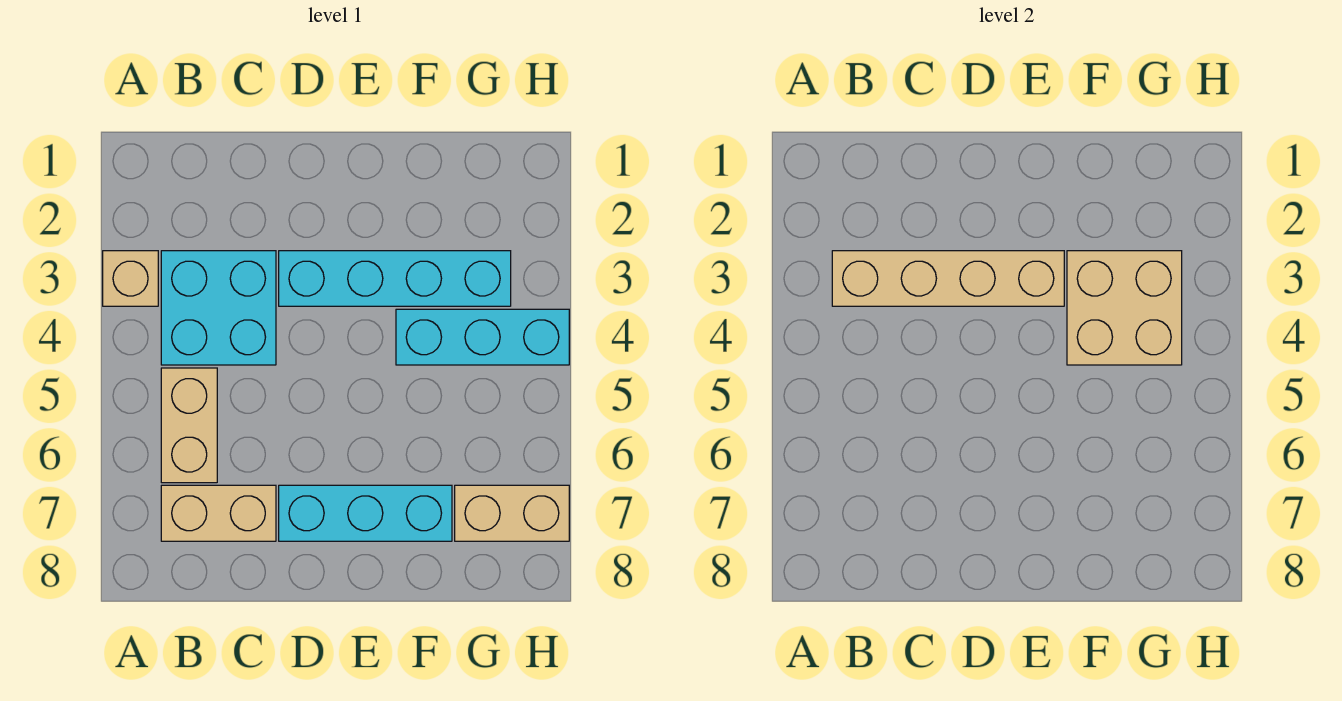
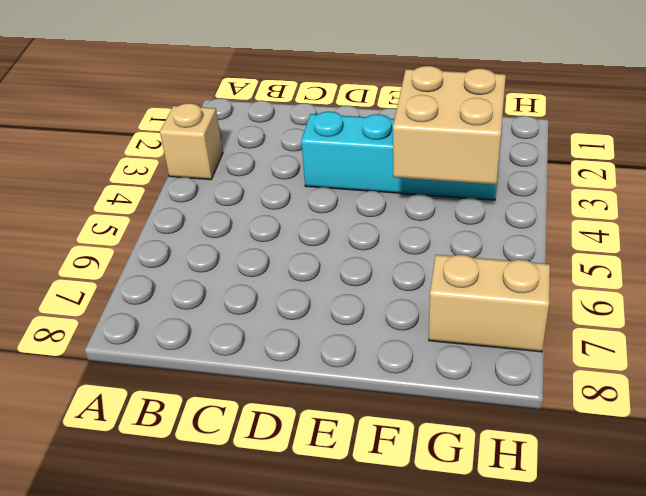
none -> cyan 2x2 brick [161,251,276,365]
none -> tan 1x2 brick [161,368,217,483]

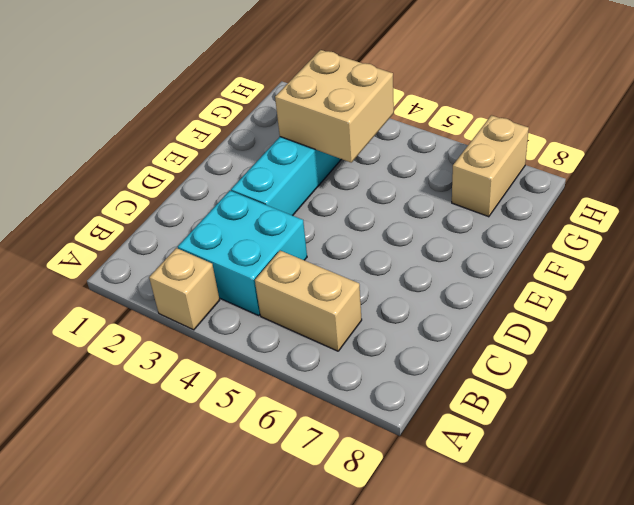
none -> tan 1x2 brick [161,485,276,541]
none -> cyan 1x3 brick [279,485,452,541]

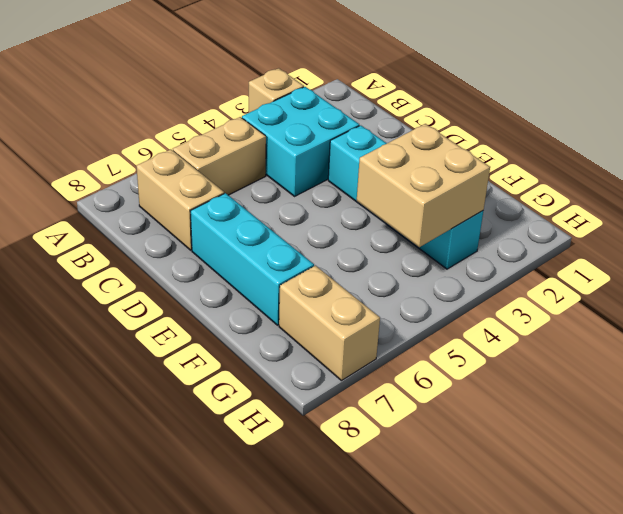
none -> cyan 1x3 brick [396,309,569,365]
none -> tan 1x4 brick [832,251,1064,306]

